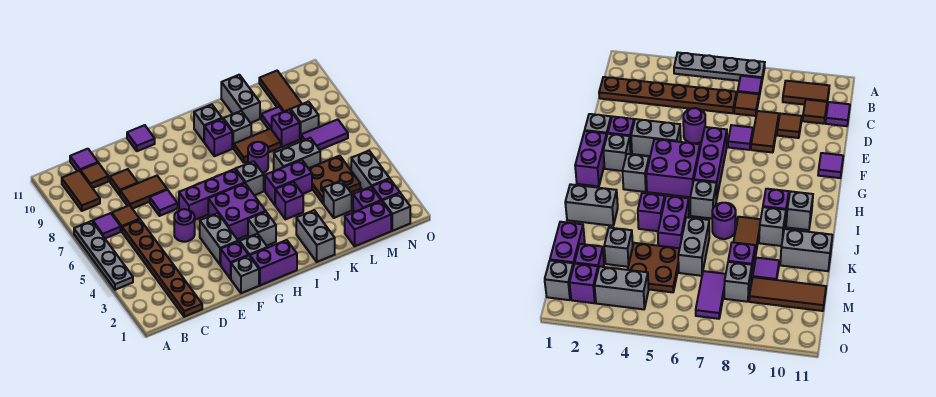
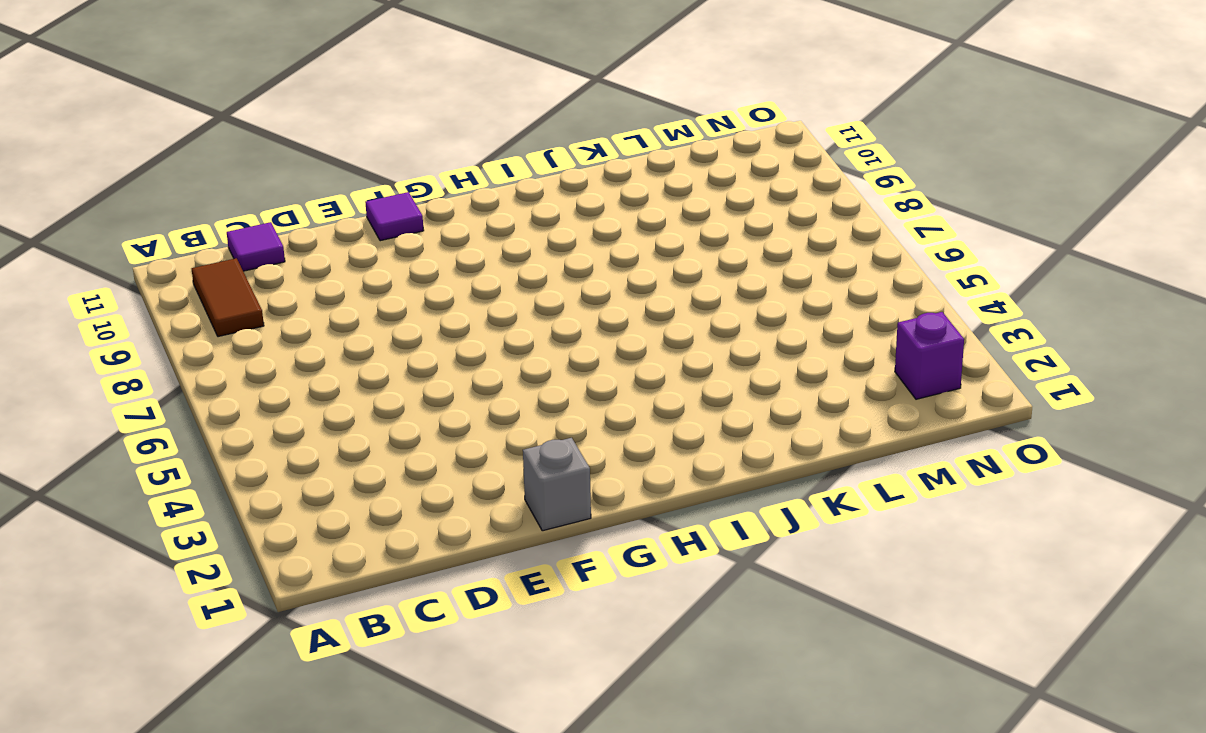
none -> grey 1x4 plate [74,221,133,290]
none -> purple 1x1 tile [93,213,121,238]
none -> brown 1x6 plate [122,220,202,317]
none -> brown 1x1 tile [112,205,140,231]

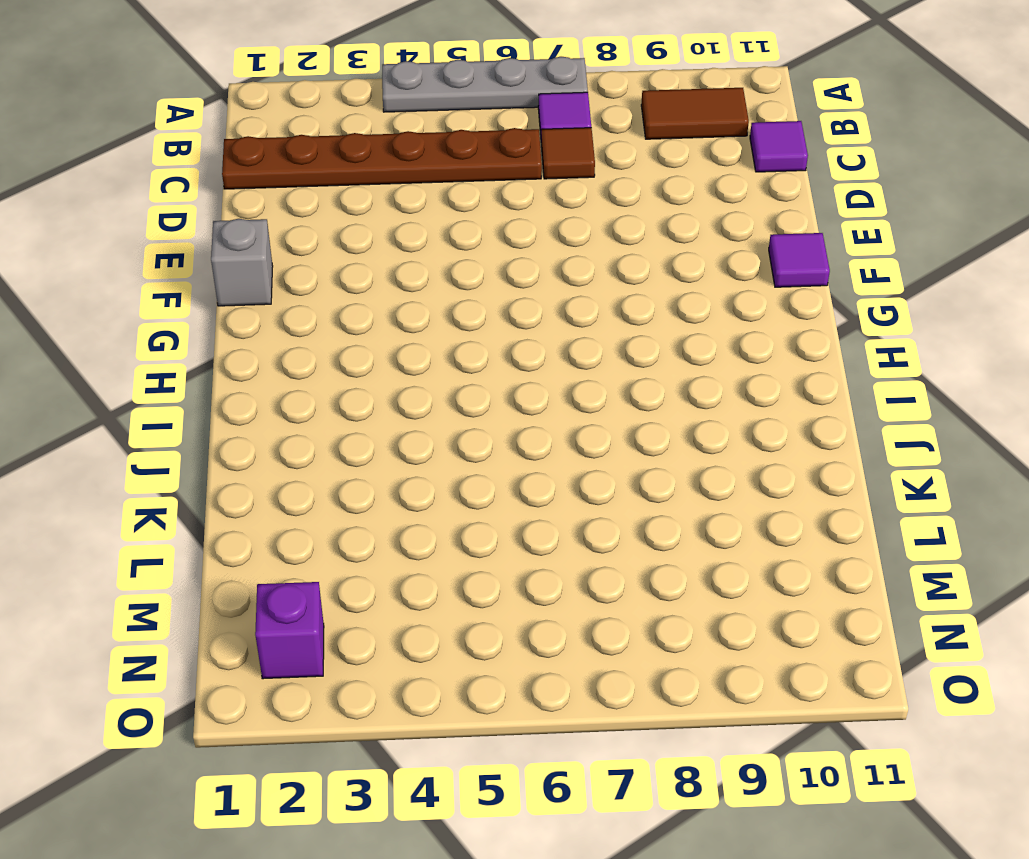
none -> brown 1x1 tile [80,163,108,188]
none -> brown 1x2 tile [120,176,167,209]
none -> brown 1x1 tile [110,169,138,195]
none -> purple 1x1 round brick [174,209,195,242]

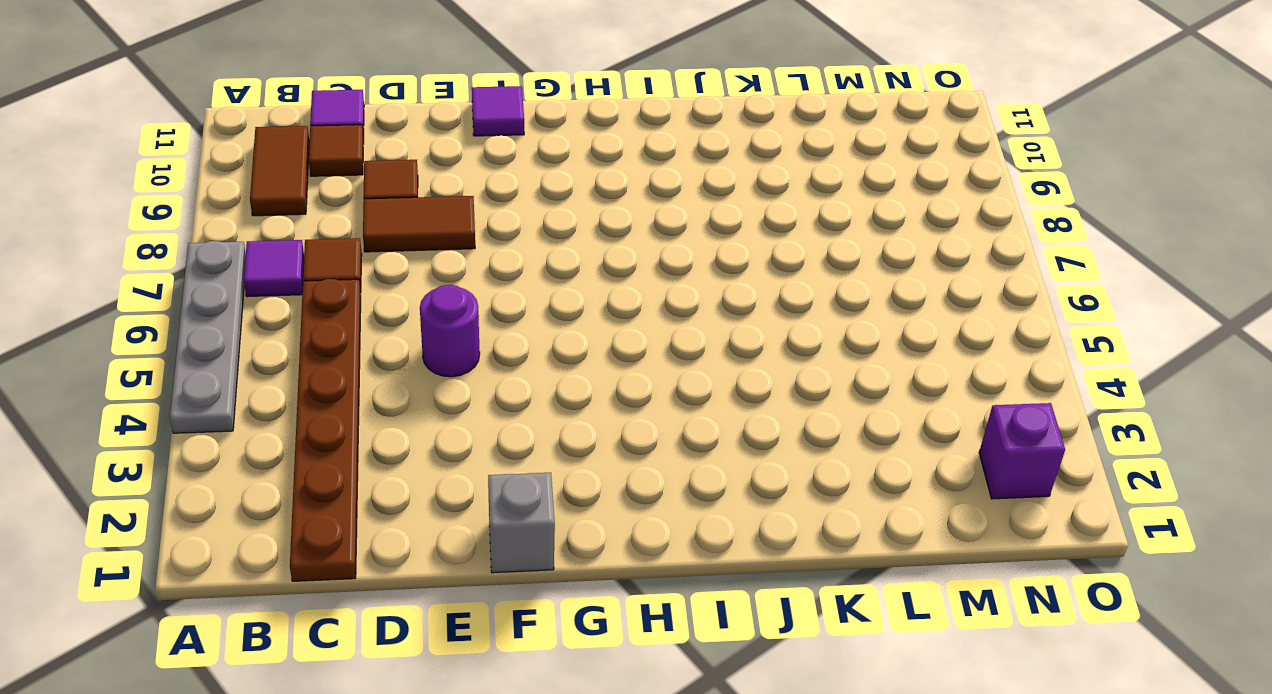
none -> purple 1x1 tile [150,190,178,216]
none -> purple 1x1 brick [221,242,249,279]
none -> grey 1x2 brick [200,213,238,265]
none -> purple 1x3 brick [179,169,245,220]

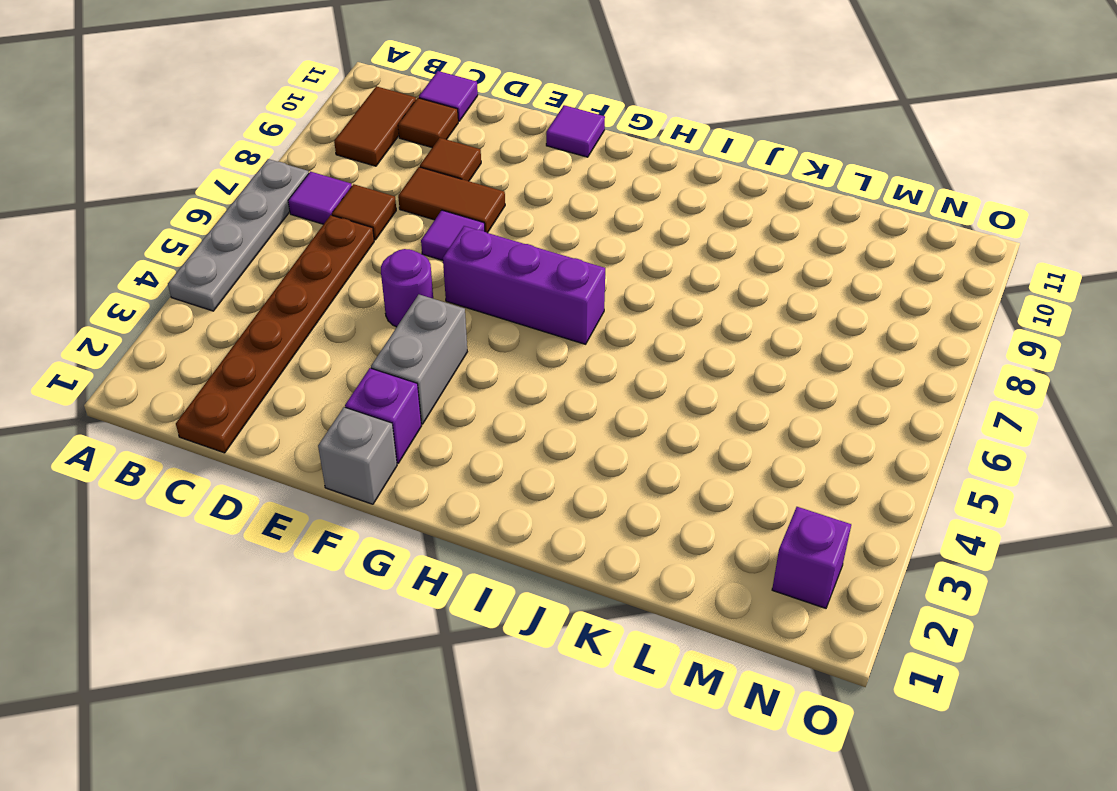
none -> purple 1x2 brick [250,240,297,286]
none -> grey 1x1 brick [240,234,267,256]
none -> purple 2x2 brick [208,183,266,239]
none -> grey 1x1 brick [248,212,276,246]

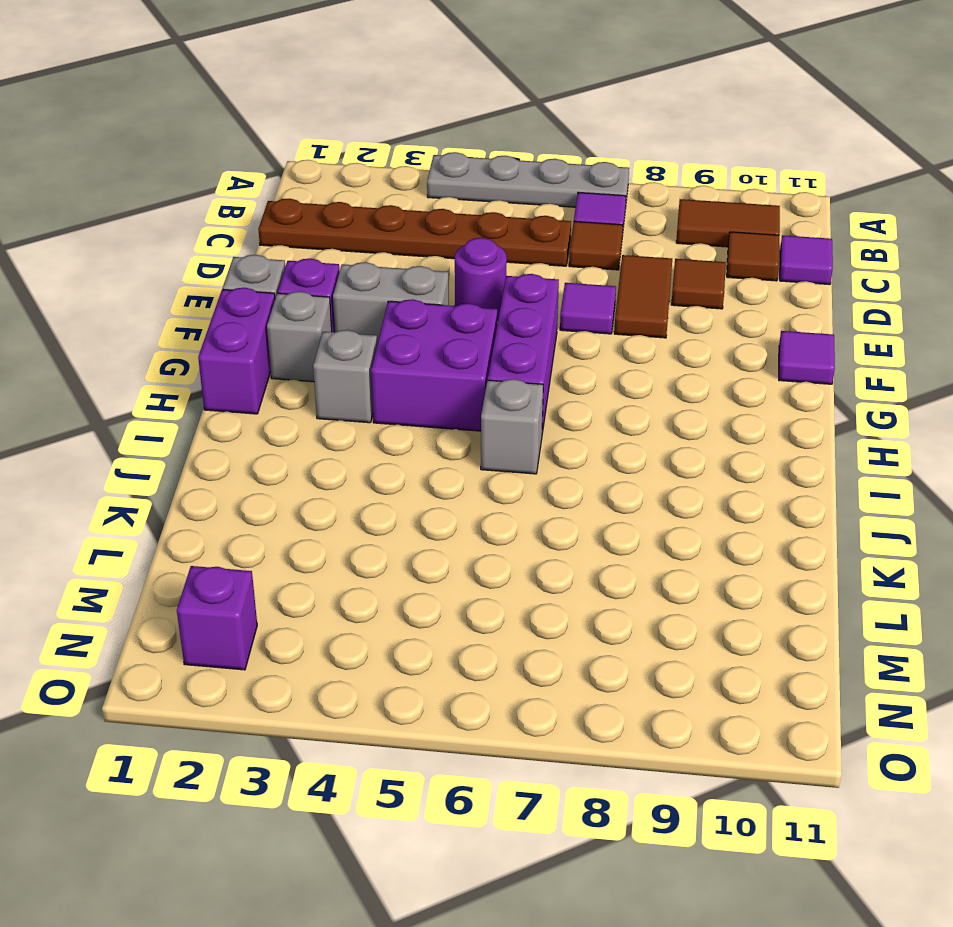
none -> purple 1x1 brick [204,119,232,156]
none -> grey 1x1 brick [194,105,222,142]
none -> grey 1x2 brick [296,210,335,262]
none -> purple 1x1 brick [275,182,303,219]

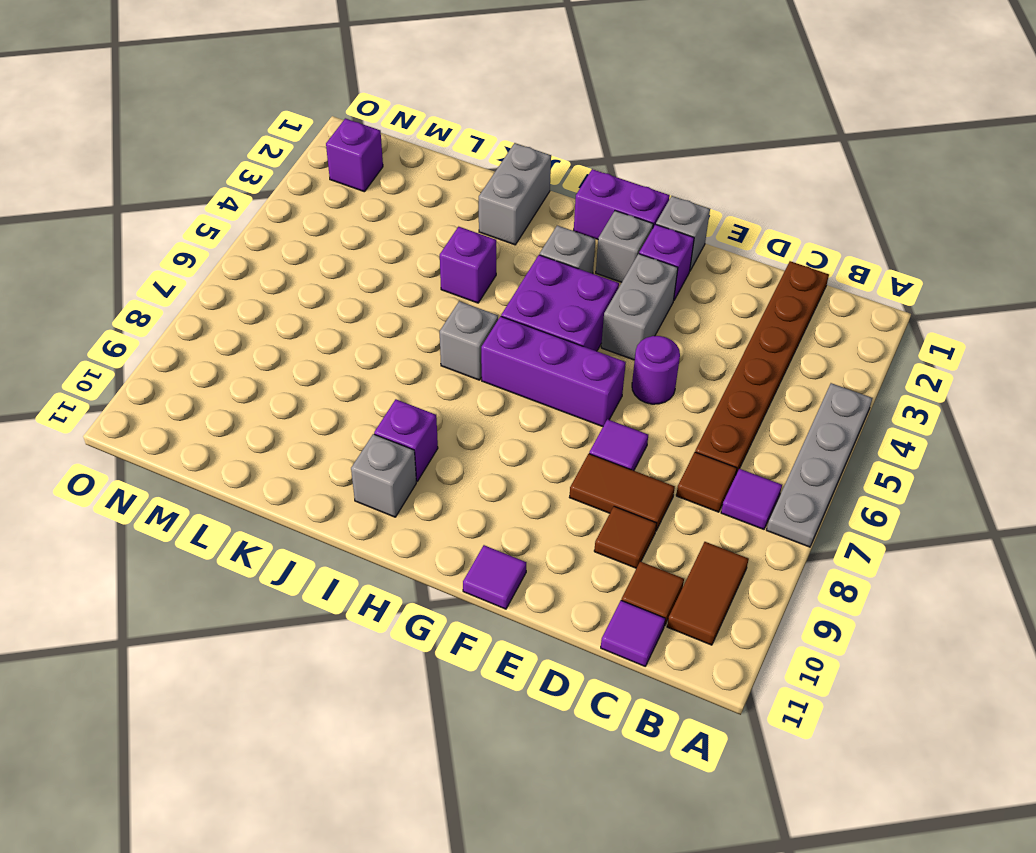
none -> purple 1x2 brick [265,160,312,205]
none -> purple 1x1 round brick [248,142,268,173]
none -> brown 1x2 tile [233,129,281,163]
none -> grey 1x1 brick [223,111,251,148]

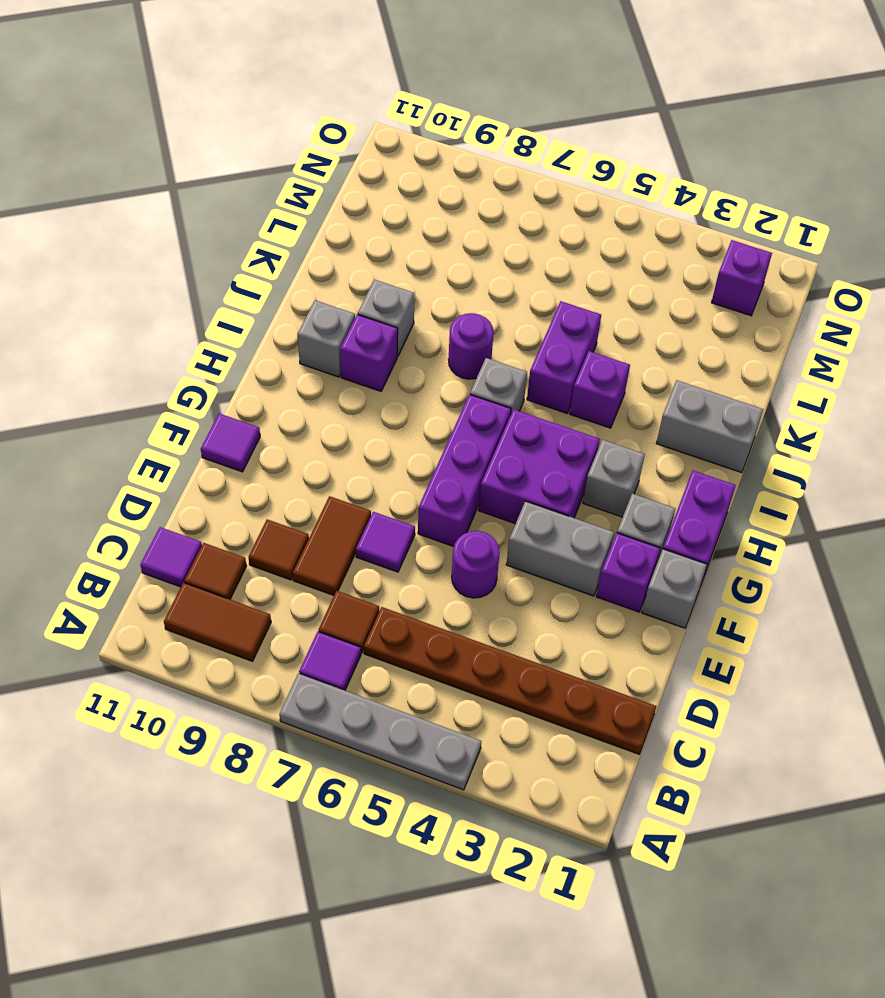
none -> brown 1x2 tile [233,129,281,163]
none -> grey 1x2 brick [274,138,320,171]
none -> grey 1x2 brick [221,75,260,123]
none -> purple 1x2 brick [345,201,391,246]

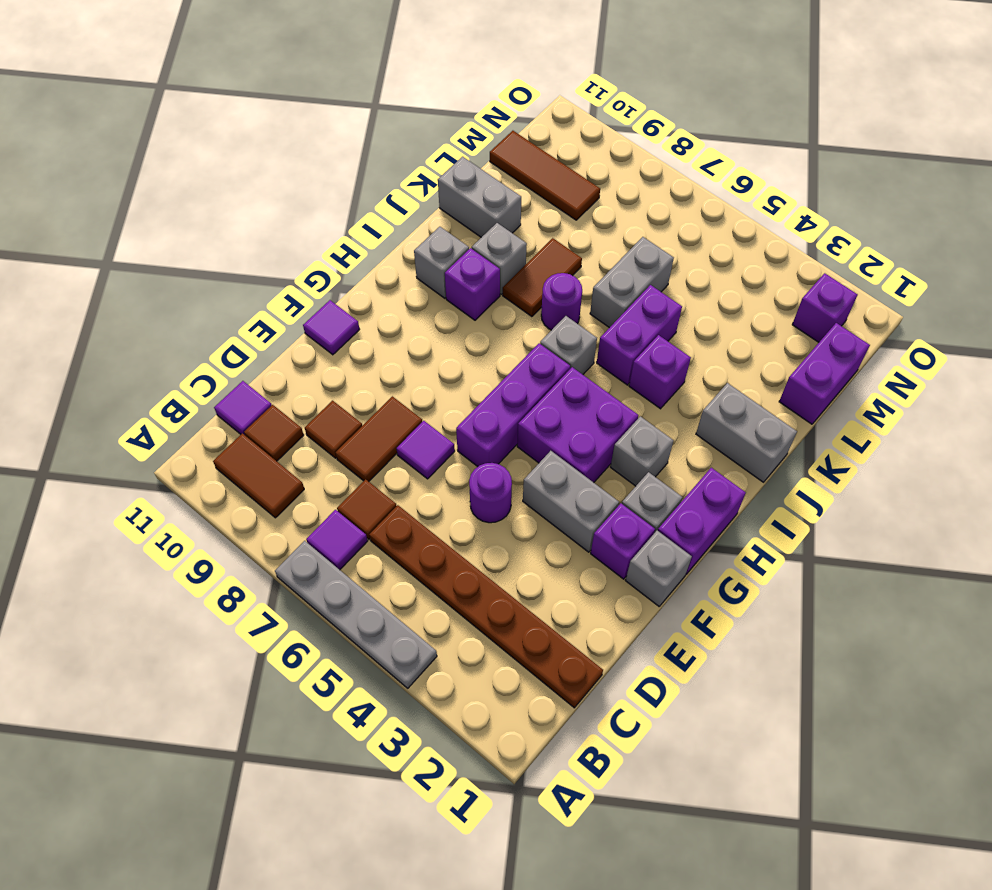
none -> grey 1x1 brick [323,180,352,218]
none -> brown 2x2 plate [309,156,360,204]
none -> purple 1x1 brick [271,109,300,147]
none -> purple 1x1 tile [261,107,283,129]

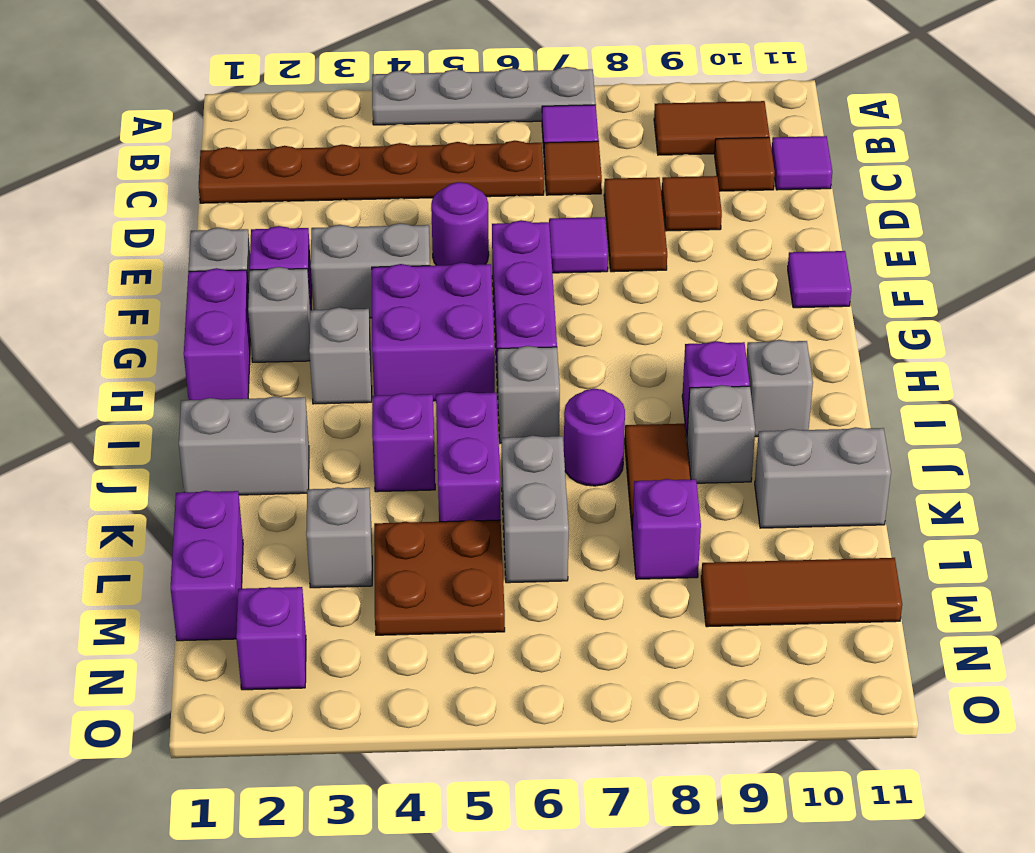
none -> purple 1x1 tile [261,107,283,129]
none -> purple 1x1 brick [353,187,381,212]
none -> purple 1x2 tile [301,119,348,150]
none -> grey 1x1 brick [291,102,319,139]

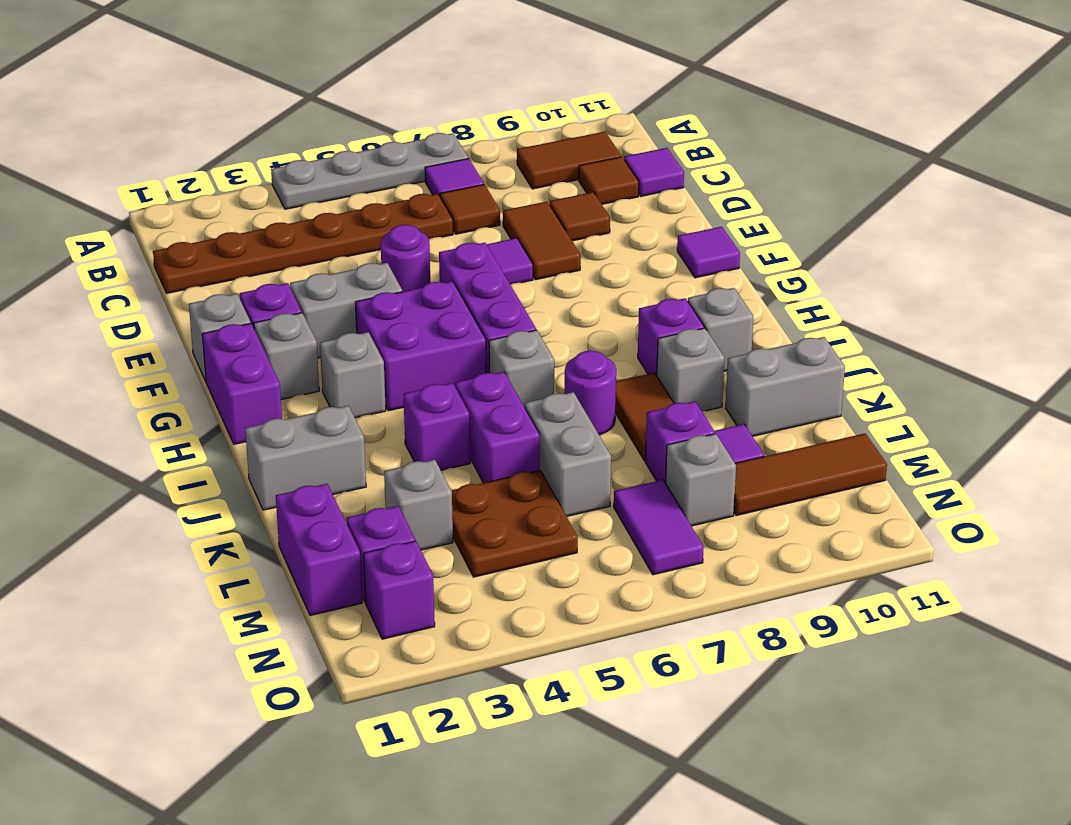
none -> grey 1x1 brick [382,193,410,231]
none -> grey 1x2 brick [351,151,390,190]

